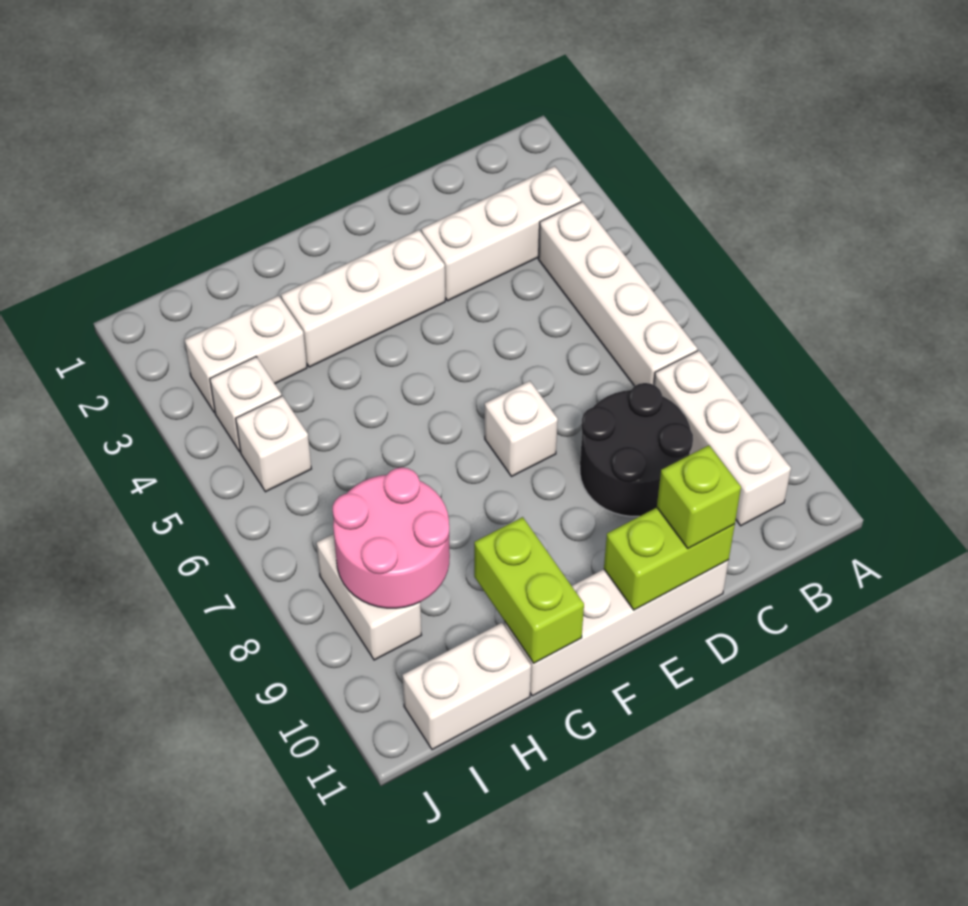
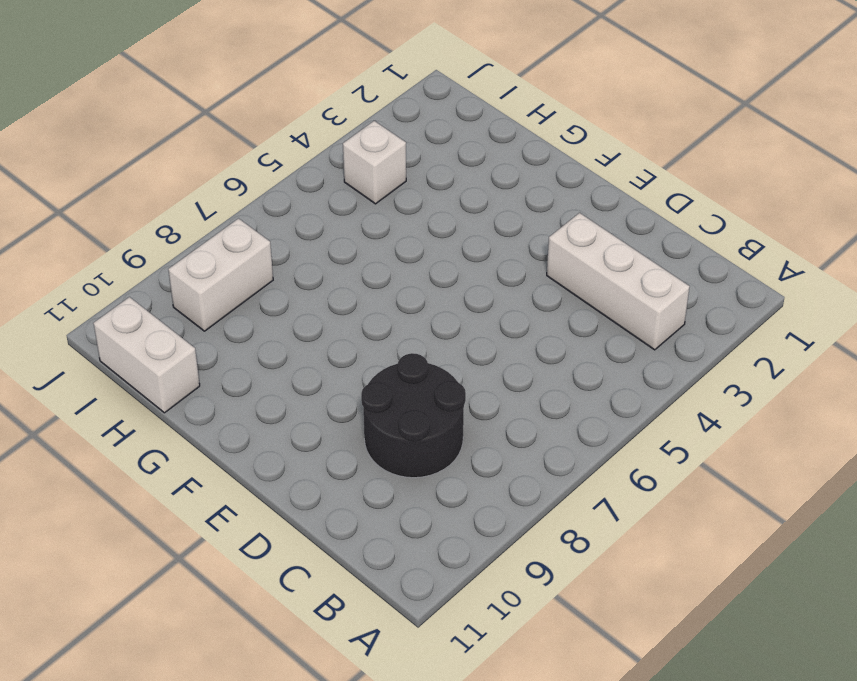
none -> white 1x4 brick [538,202,697,386]
none -> white 1x3 brick [654,350,791,526]
none -> white 1x4 brick [504,560,729,696]

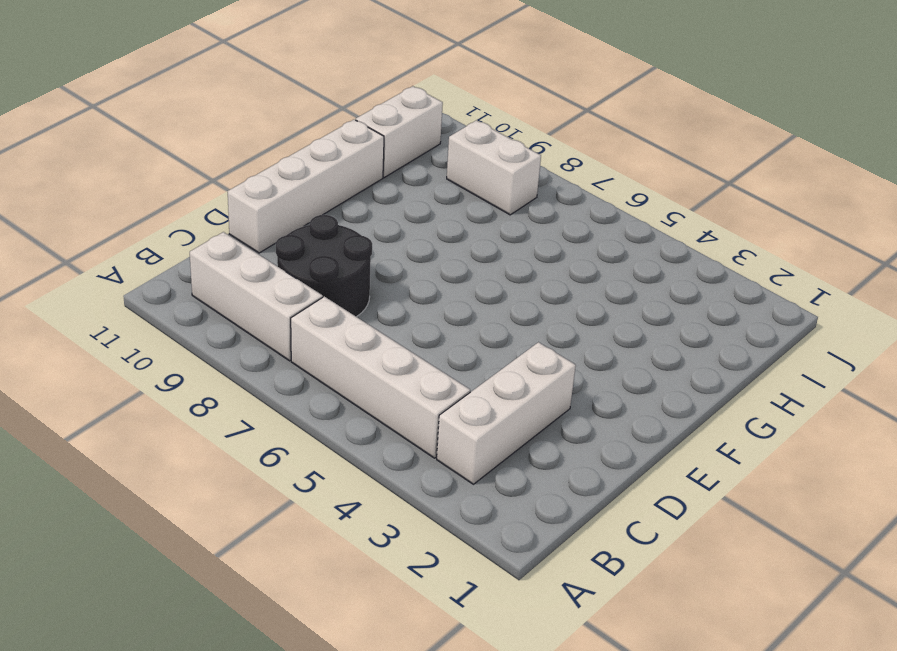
none -> white 1x3 brick [281,230,445,367]
none -> white 1x1 brick [485,381,558,477]
none -> white 1x2 brick [185,296,307,413]

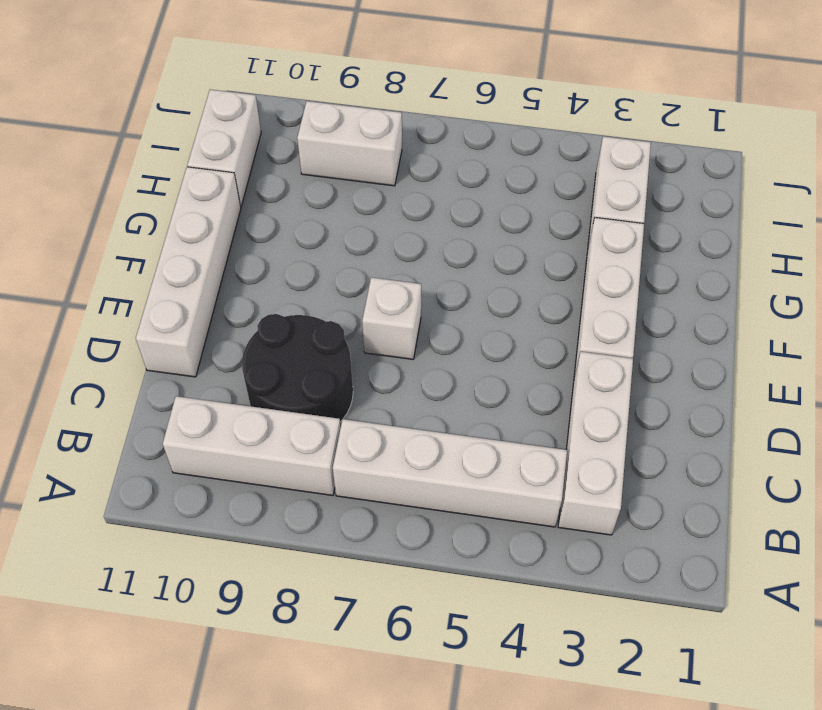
none -> white 1x1 brick [210,357,281,452]
none -> white 1x1 brick [236,396,311,492]
none -> lime 1x2 brick [604,508,735,610]

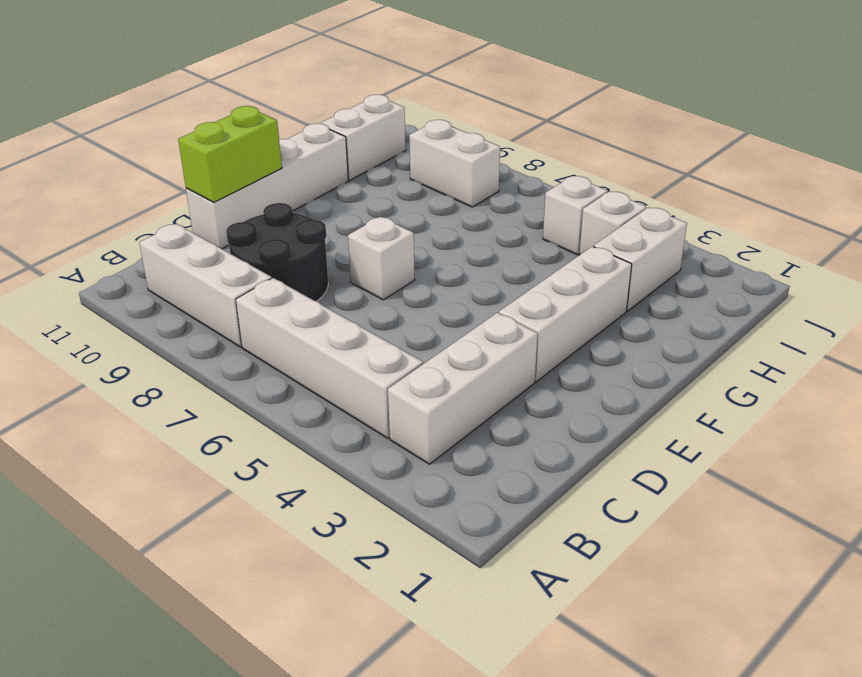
none -> lime 1x2 brick [474,517,584,663]
none -> pink 2x2 round brick [333,467,450,608]
none -> lime 1x1 brick [657,445,741,549]

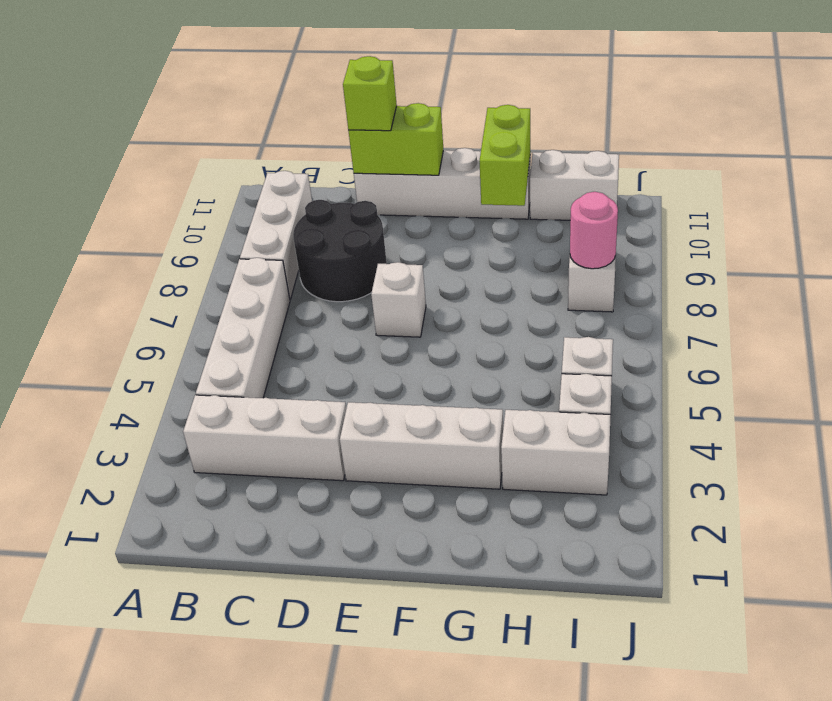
pink 1x1 round brick [570,192,618,269] -> pink 2x2 round brick [333,467,450,608]

